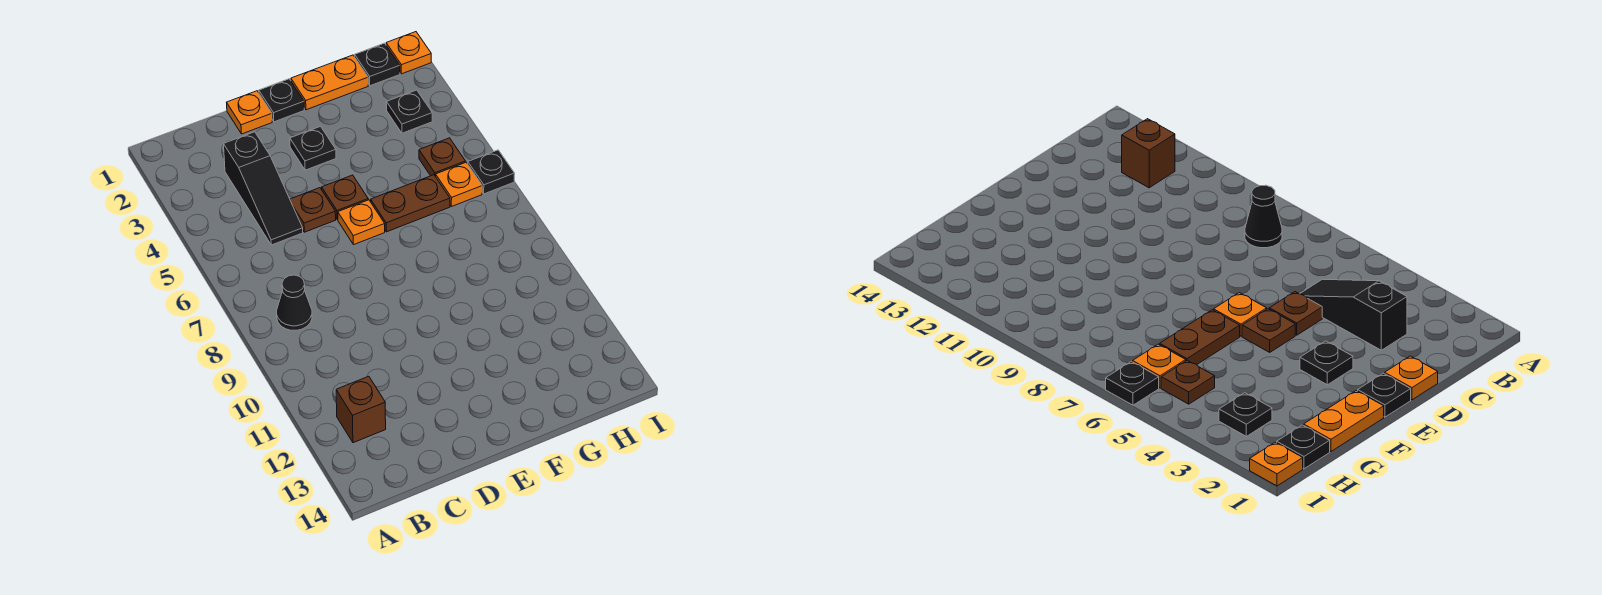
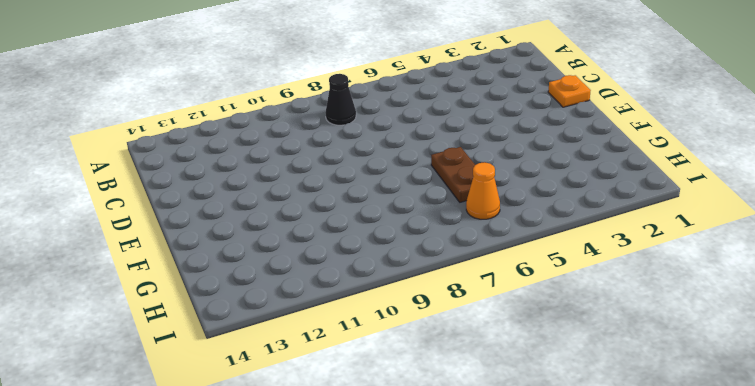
orange 1x1 cone [466,162,500,219] -> orange 1x1 plate [436,162,482,207]
none -> brown 1x1 brick [336,376,386,443]
none -> black 1x3 slope [224,132,303,245]
none -> brown 1x1 plate [290,188,336,232]

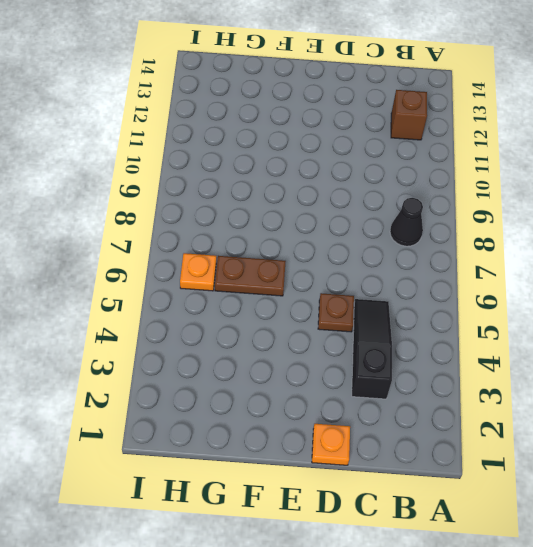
none -> black 1x1 plate [259,79,304,122]
none -> black 1x1 plate [290,127,336,170]
none -> brown 1x1 plate [322,175,368,219]

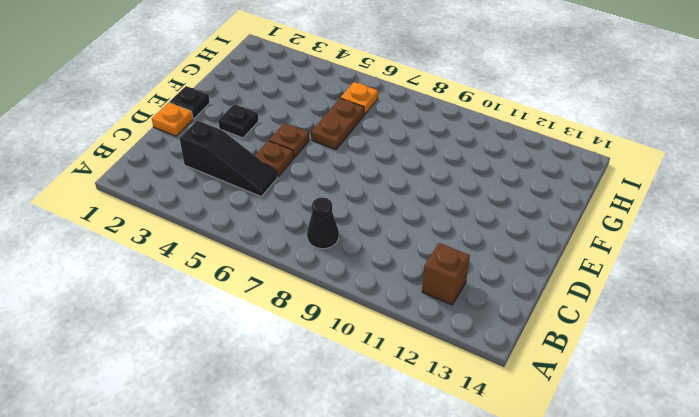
none -> orange 1x1 plate [338,200,385,245]
none -> orange 1x2 plate [291,55,368,110]
none -> black 1x1 plate [355,43,400,86]

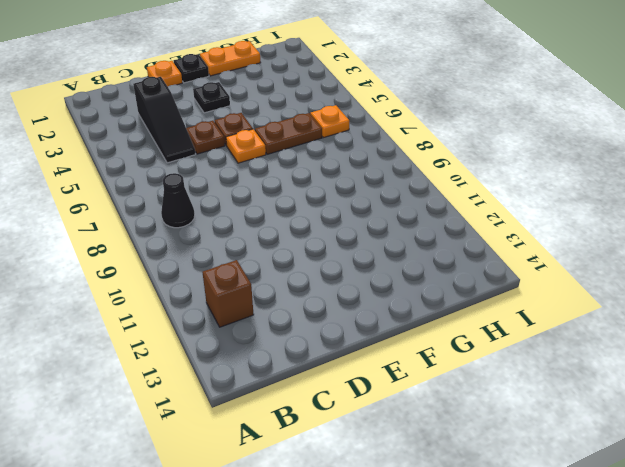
none -> black 1x1 plate [355,43,400,86]
none -> black 1x1 plate [386,90,432,133]
none -> brown 1x1 plate [419,138,465,177]

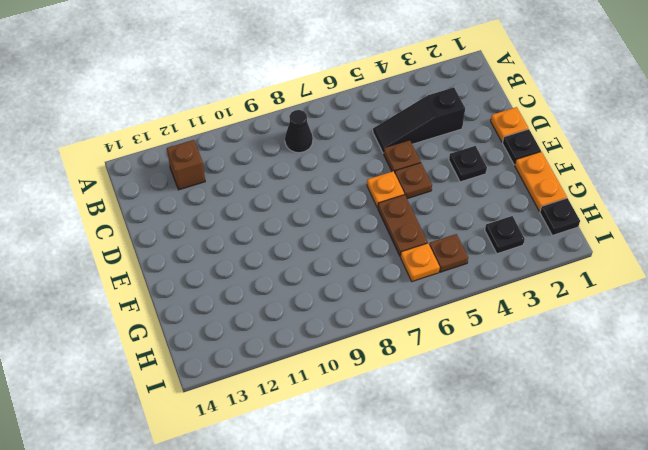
none -> orange 1x1 plate [386,32,431,74]
none -> black 1x1 plate [468,150,515,194]

